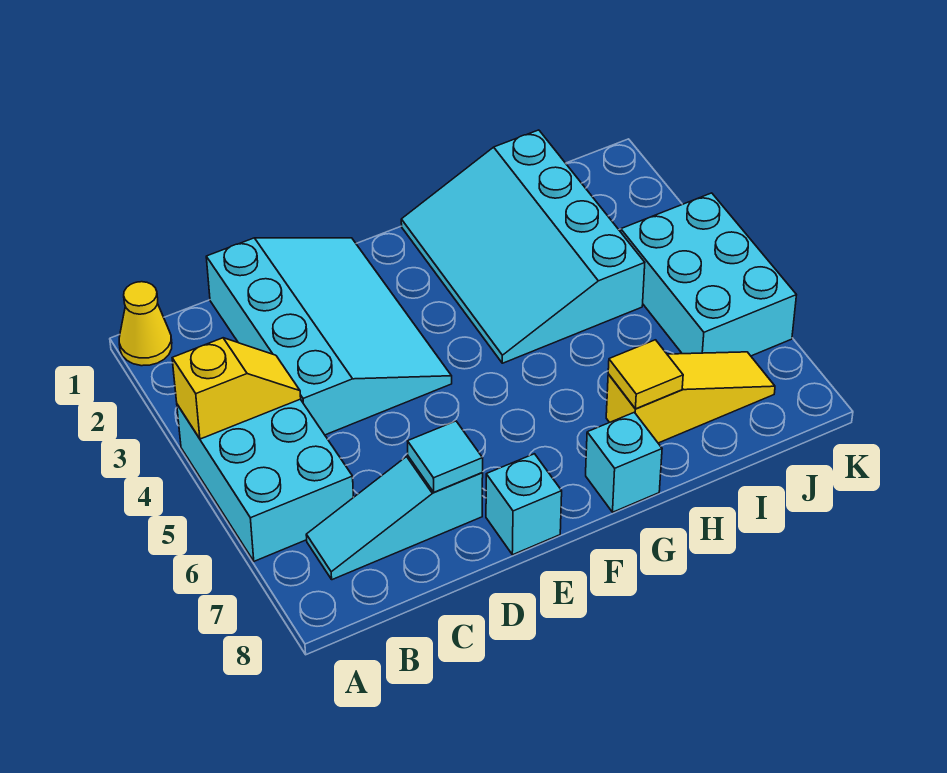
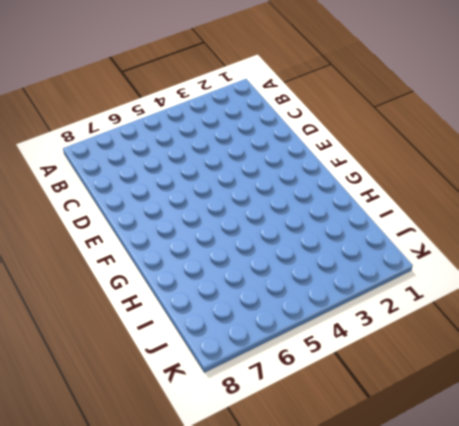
none -> yellow 1x1 cone [119,282,172,366]
none -> cyan 2x3 brick [177,399,353,561]
none -> cyan 1x3 slope [306,456,483,580]

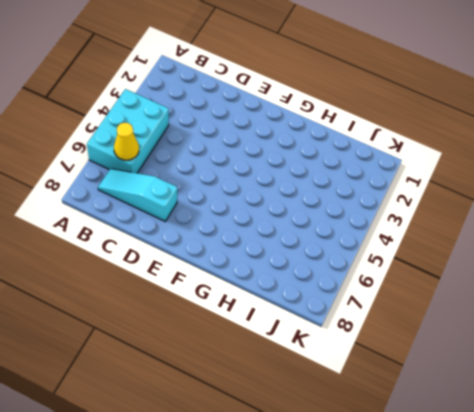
yellow 1x1 cone [114,123,139,160] -> yellow 1x1 cone moved to [119,282,172,366]
none -> cyan 3x4 slope [206,238,452,435]
none -> cyan 1x1 brick [486,454,562,555]
none -> cyan 3x4 slope [401,130,645,363]

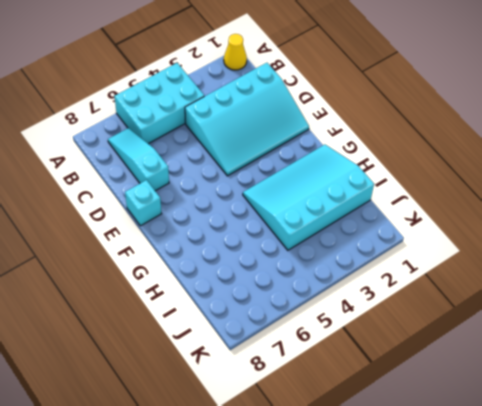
none -> cyan 1x1 brick [586,412,662,512]
none -> yellow 1x3 slope [606,352,775,443]
none -> cyan 2x3 brick [621,193,796,356]

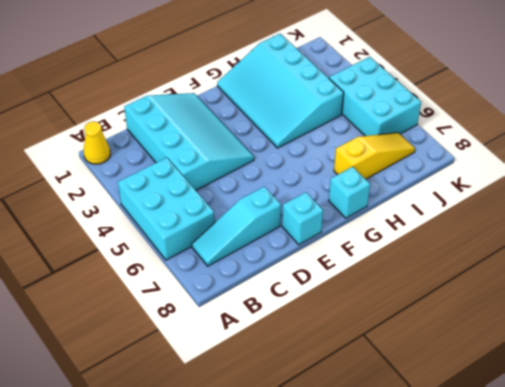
none -> yellow 1x2 slope [172,338,301,439]
none -> cyan 1x1 tile [408,421,483,492]
none -> yellow 1x1 tile [608,340,683,409]

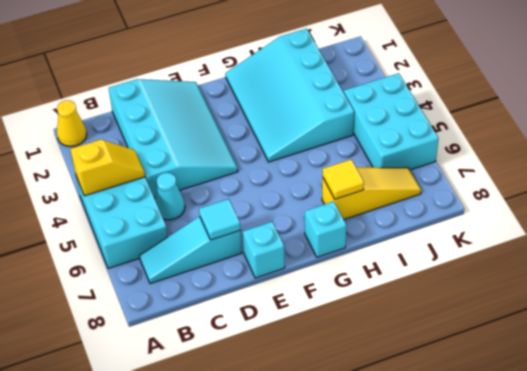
cyan 1x1 cone [155,173,185,220] -> none

